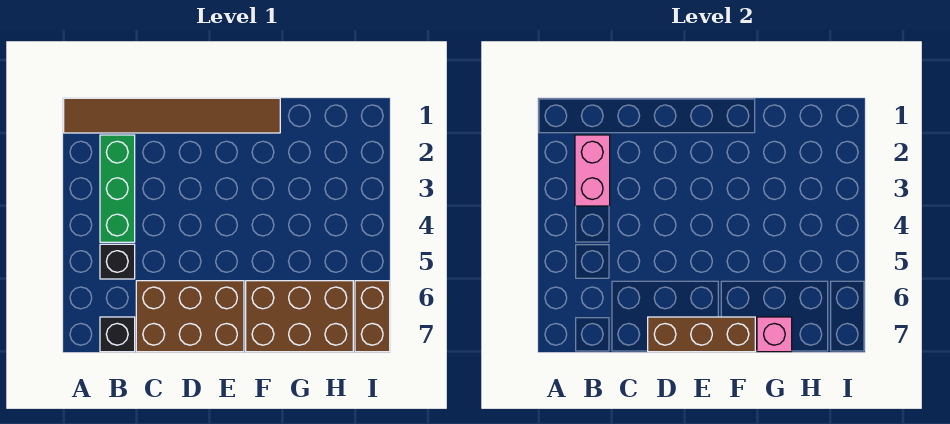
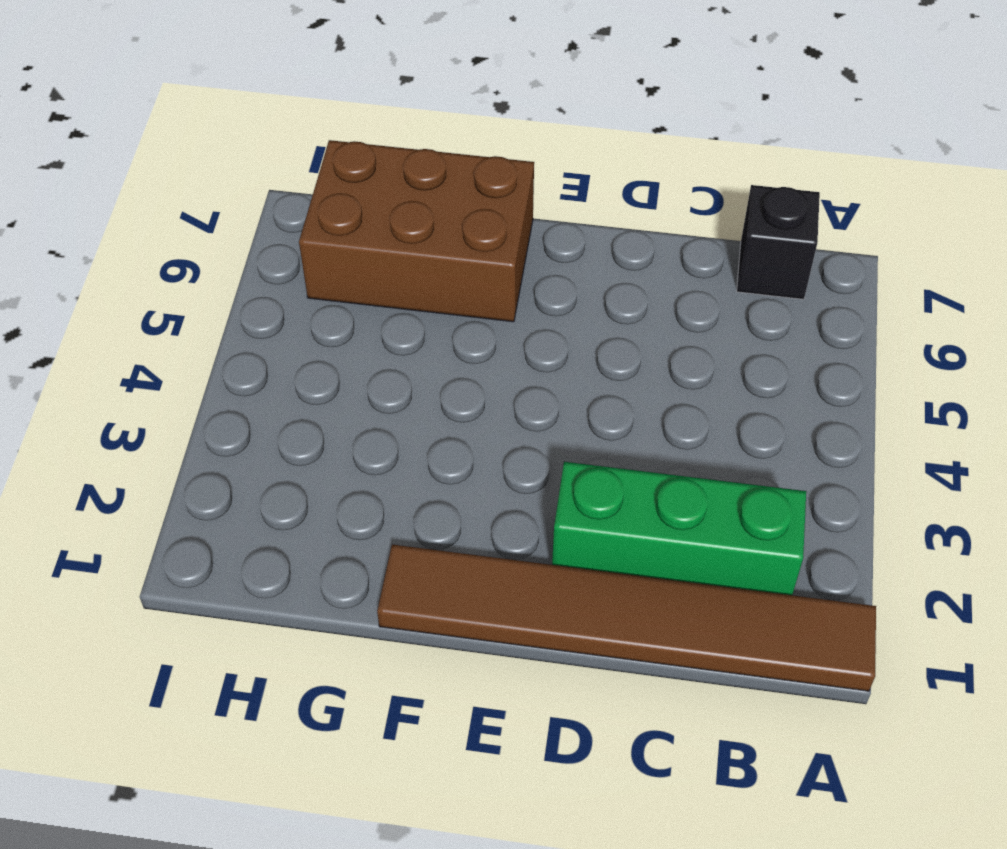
green 1x3 brick [552,462,806,595] -> green 1x3 brick turned to [100,135,135,242]
none -> black 1x1 brick [100,244,135,279]
none -> brown 2x3 brick [136,281,244,352]

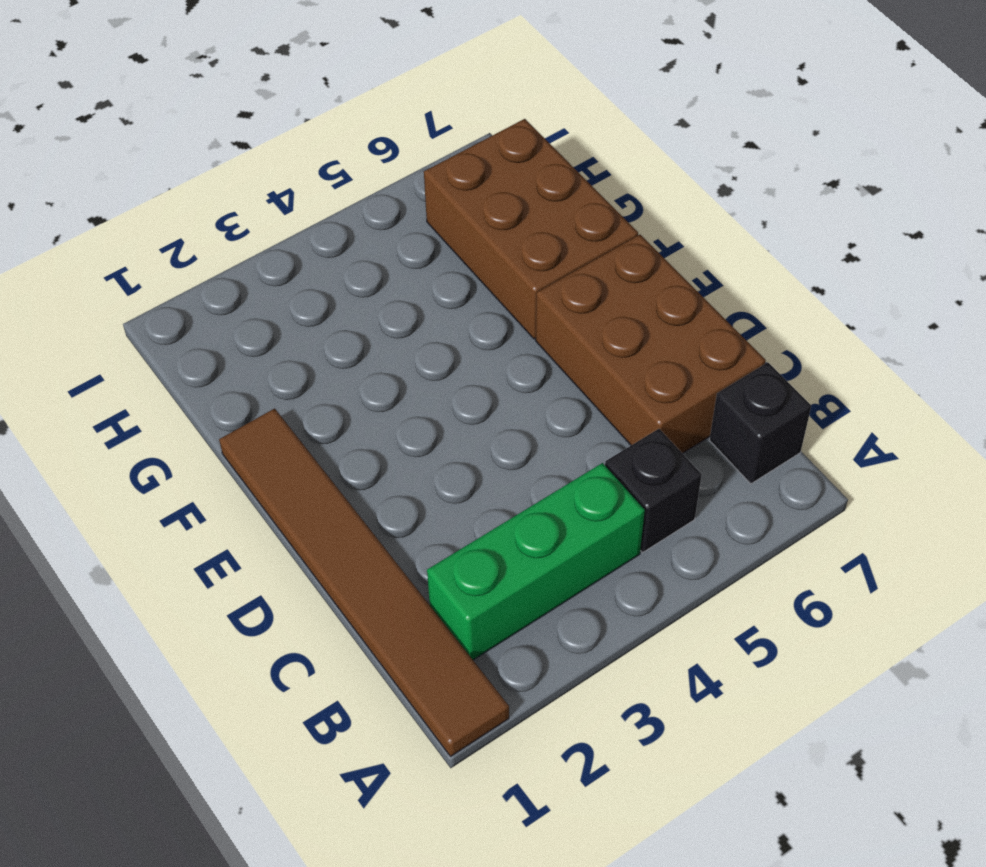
none -> brown 1x2 brick [355,281,390,352]
none -> pink 1x2 brick [575,135,610,206]

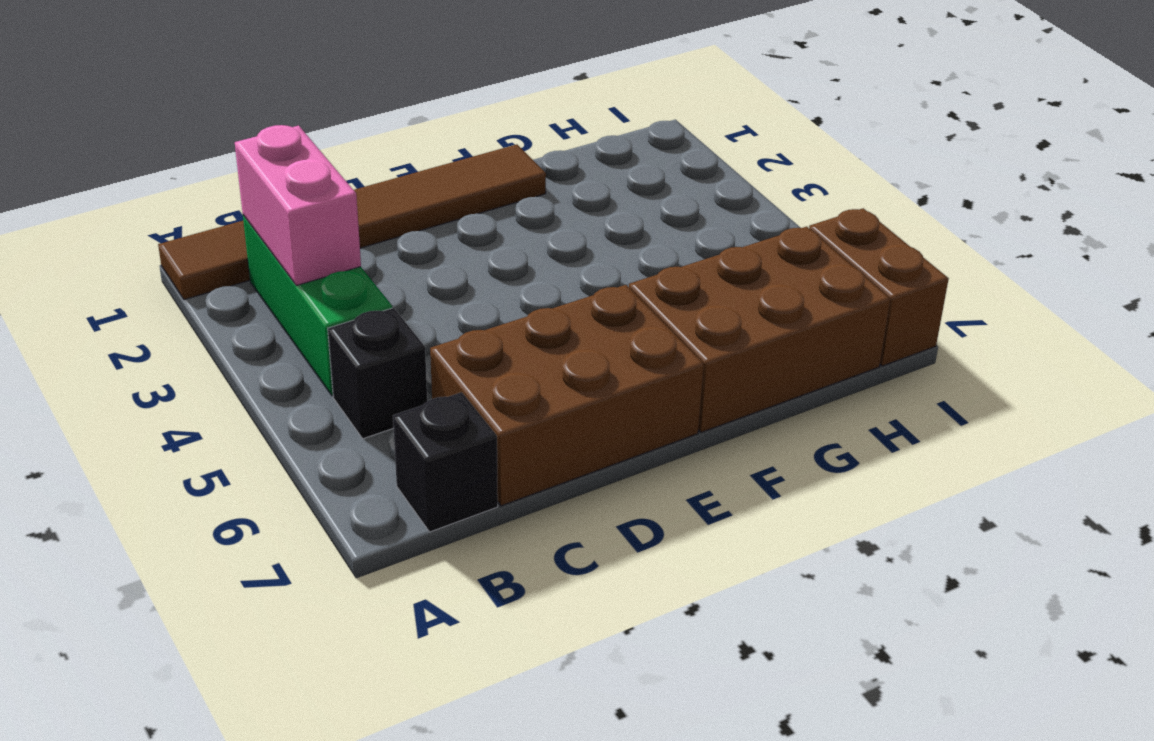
none -> brown 1x3 brick [648,317,755,352]
none -> pink 1x1 brick [757,317,792,352]

